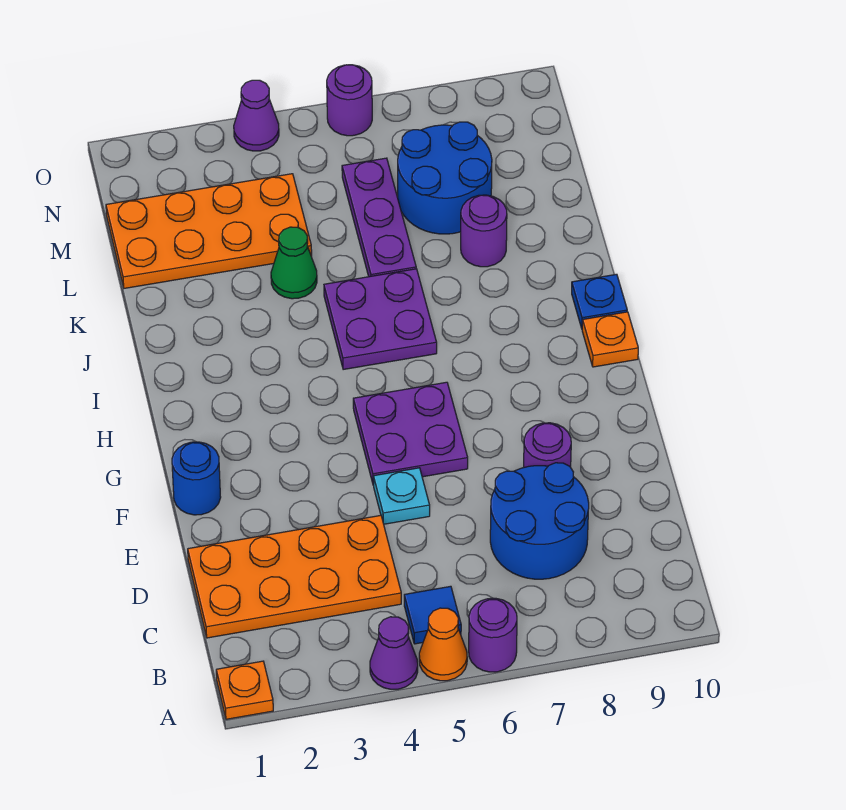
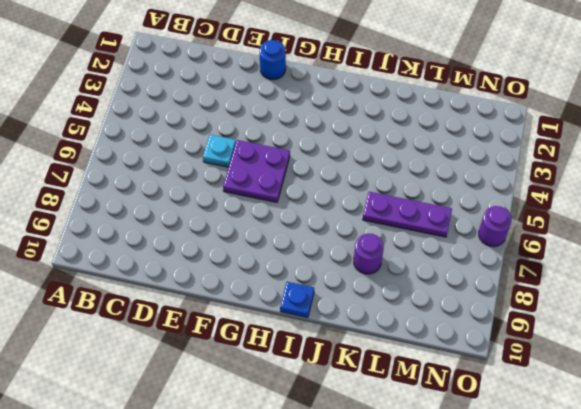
none -> orange 1x1 plate [216,661,273,719]
none -> purple 1x1 cone [370,617,418,689]
none -> orange 1x1 cone [419,608,467,681]

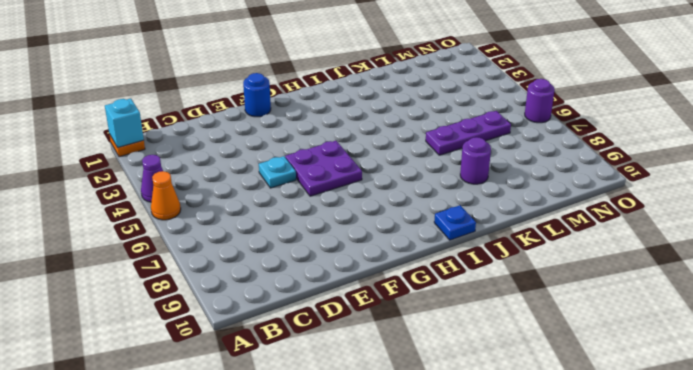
cyan 1x1 brick [105,99,144,148] -> none
none -> purple 1x1 round brick [469,598,517,672]
none -> blue 1x1 tile [404,586,461,644]
none -> orange 2x4 plate [188,515,401,638]

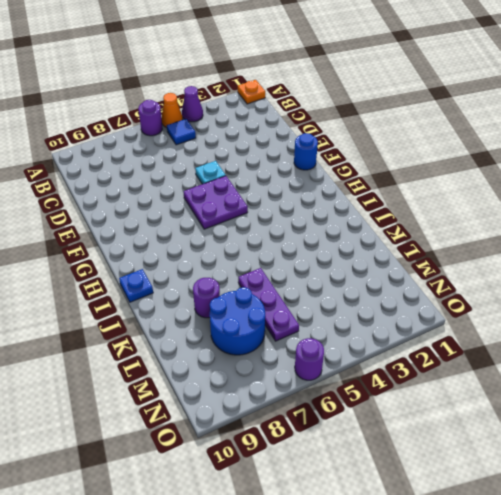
none -> orange 2x4 plate [188,515,401,638]
none -> blue 2x2 round brick [490,463,589,579]
none -> purple 1x1 round brick [524,423,571,467]

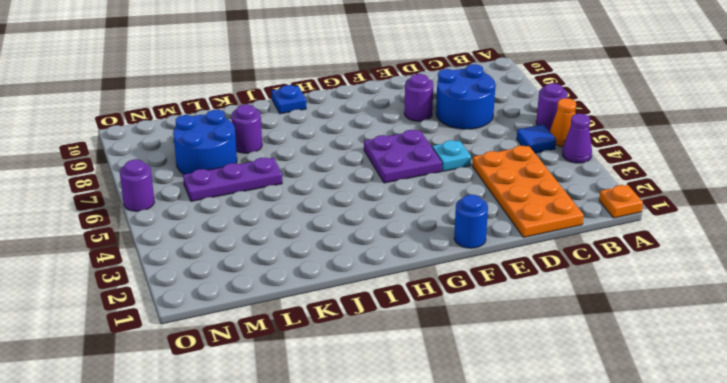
none -> orange 1x1 plate [582,312,638,367]
none -> purple 2x2 plate [324,269,437,370]
none -> green 1x1 cone [271,227,317,299]

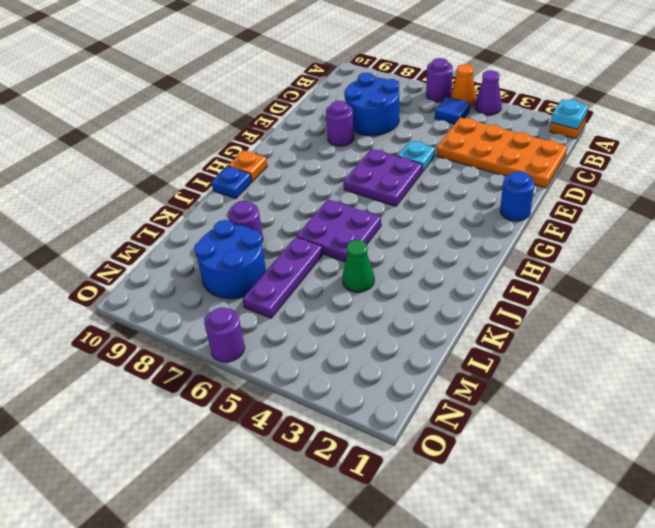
cyan 1x1 plate [551,99,588,129] -> none
none -> orange 2x4 plate [106,174,312,288]
none -> purple 1x1 cone [234,80,279,151]

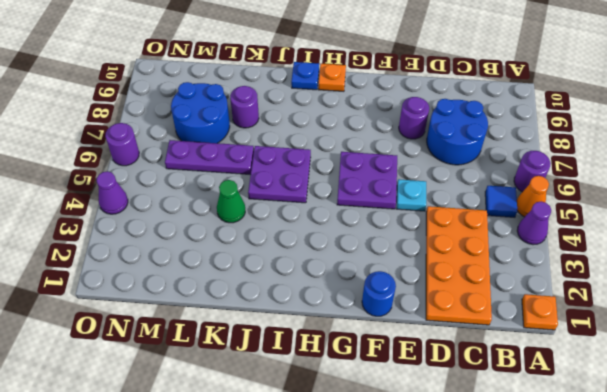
none -> orange 2x4 plate [106,174,312,288]

